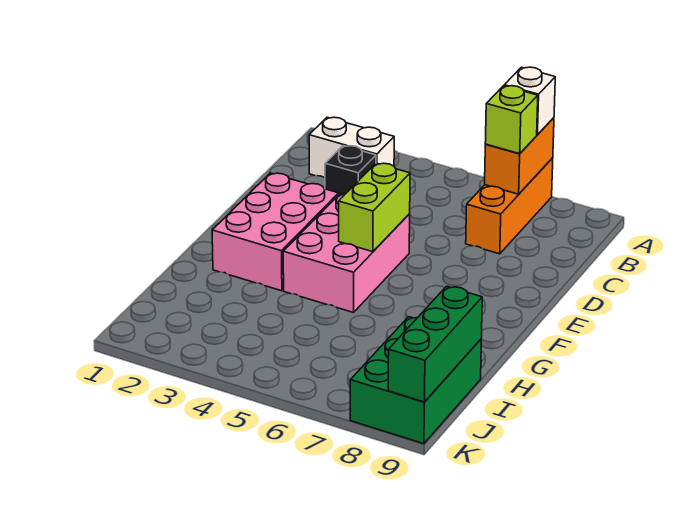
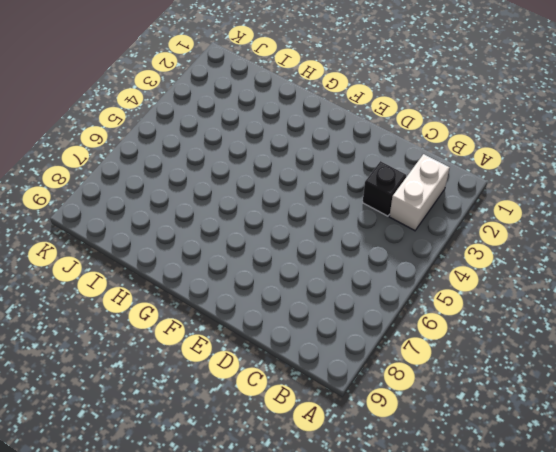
none -> orange 1x3 brick [466,158,553,254]
none -> pink 2x3 brick [212,173,339,291]

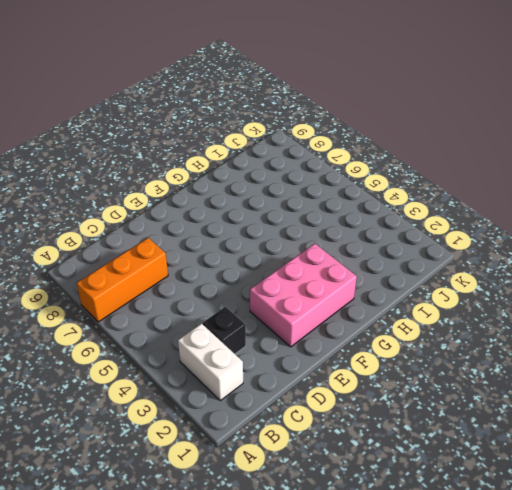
none -> pink 2x3 brick [283,194,410,313]
none -> green 2x3 brick [350,317,481,444]

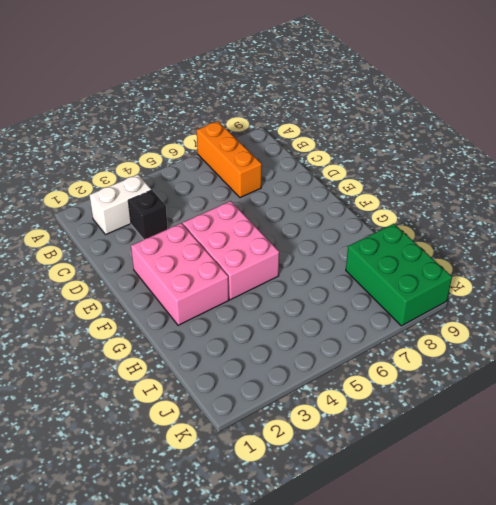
none -> orange 1x2 brick [485,118,554,194]
none -> lime 1x2 brick [339,163,410,252]

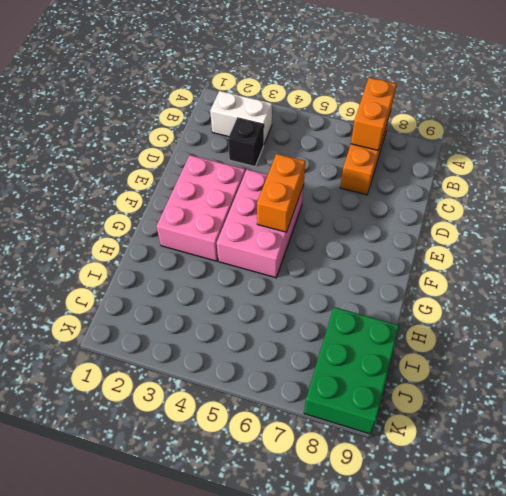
orange 1x2 brick [257,154,306,232] -> lime 1x2 brick [339,163,410,252]
none -> green 1x3 brick [388,286,482,402]
none -> white 1x1 brick [504,67,555,135]

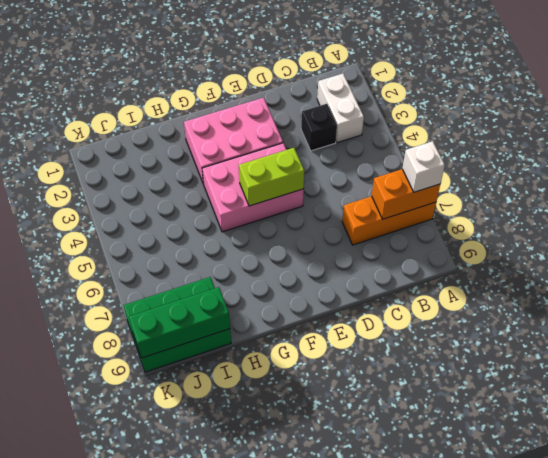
none -> lime 1x1 brick [485,86,538,154]

